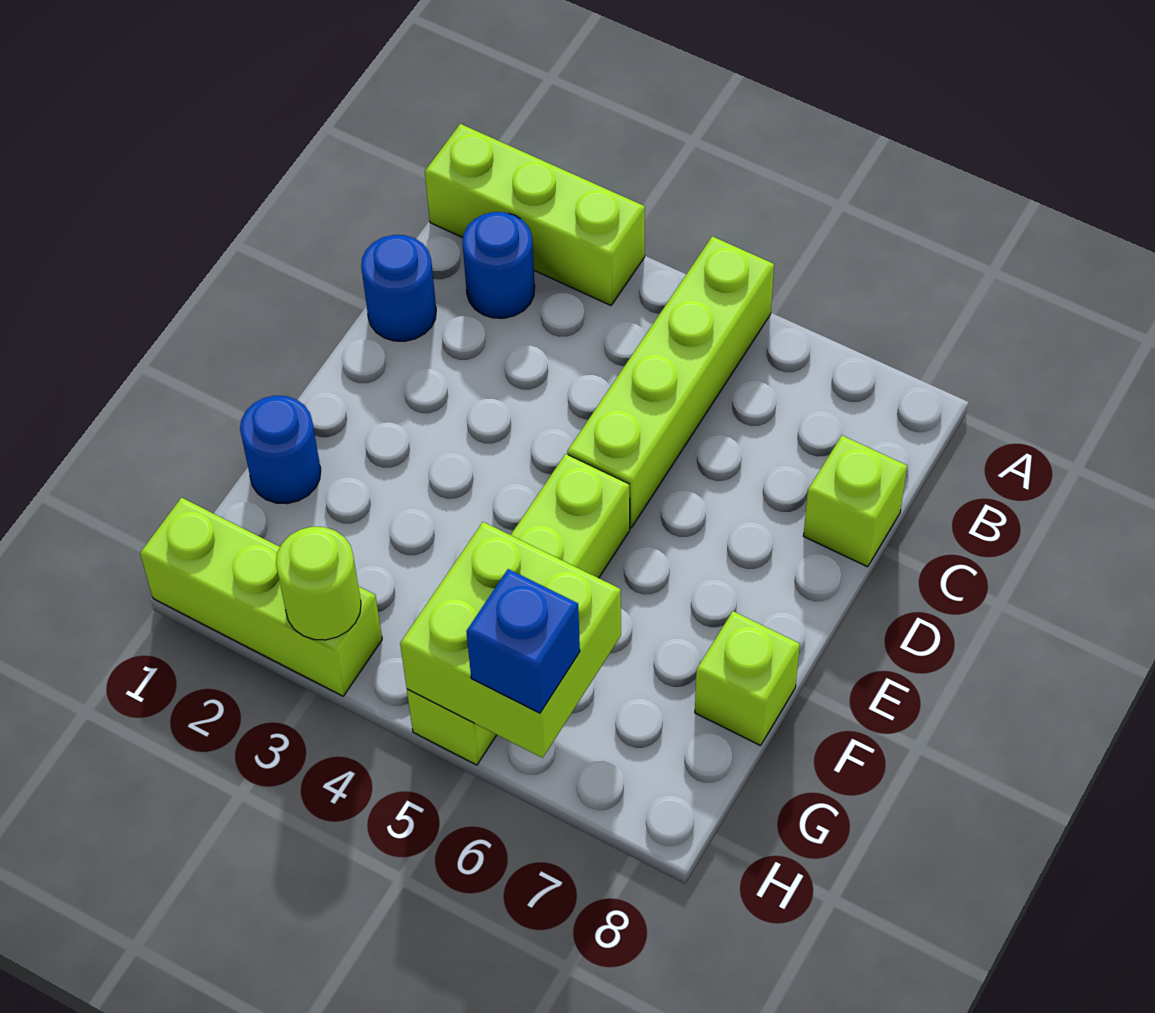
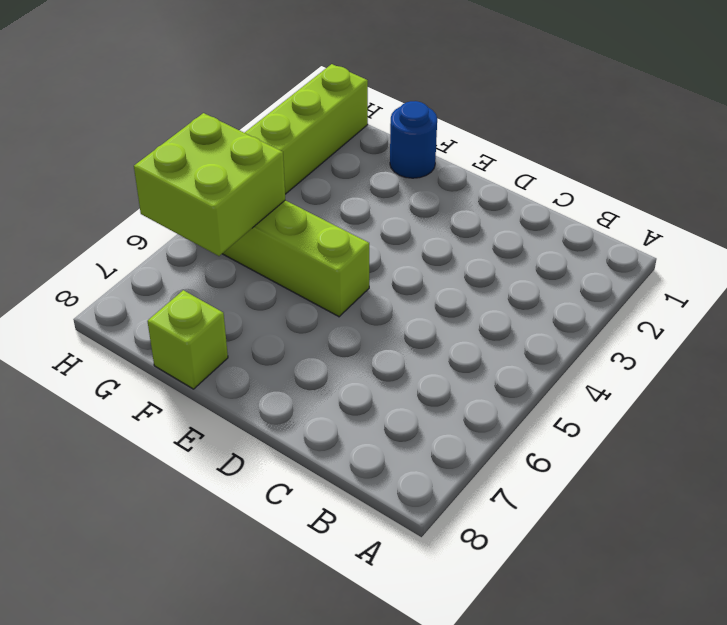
none -> lime 1x3 brick [425,124,645,305]
none -> lime 1x4 brick [567,236,774,528]
none -> blue 1x1 round brick [463,212,535,318]

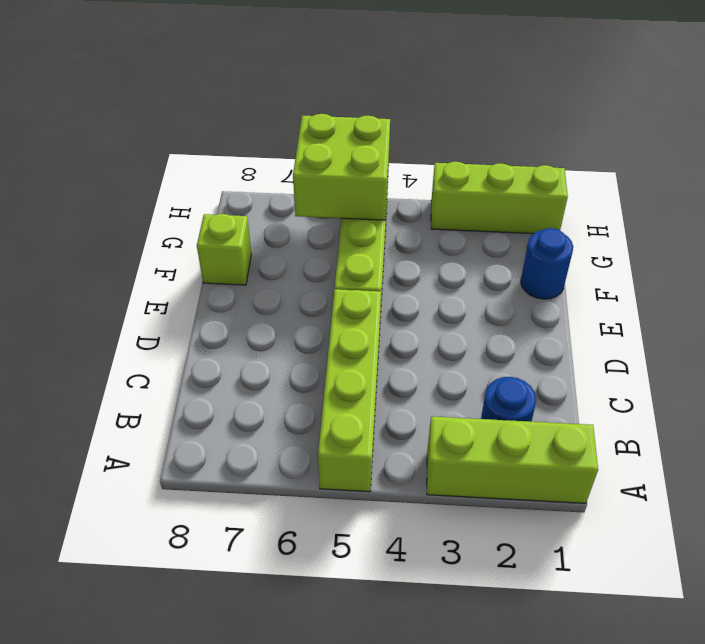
none -> blue 1x1 round brick [361,235,436,341]
none -> lime 1x1 brick [803,436,907,567]
none -> lime 1x1 round brick [276,527,361,640]

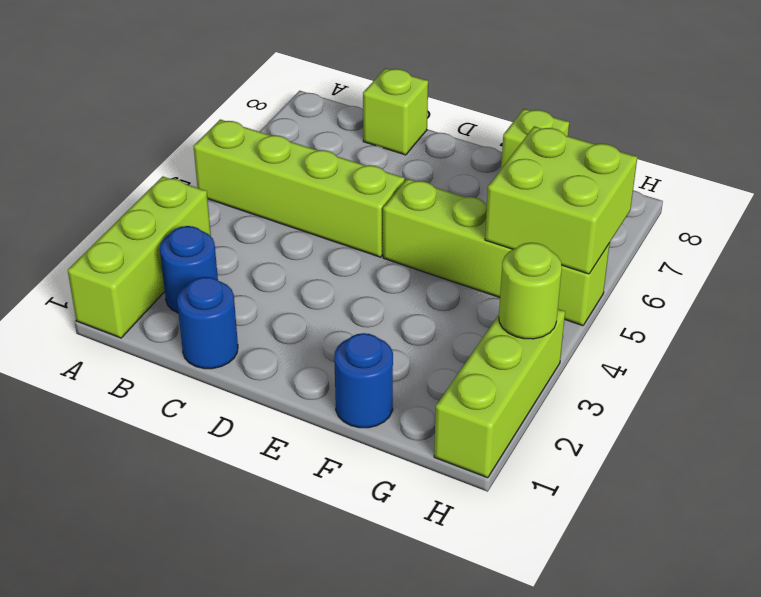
none -> blue 1x1 brick [466,569,580,713]

